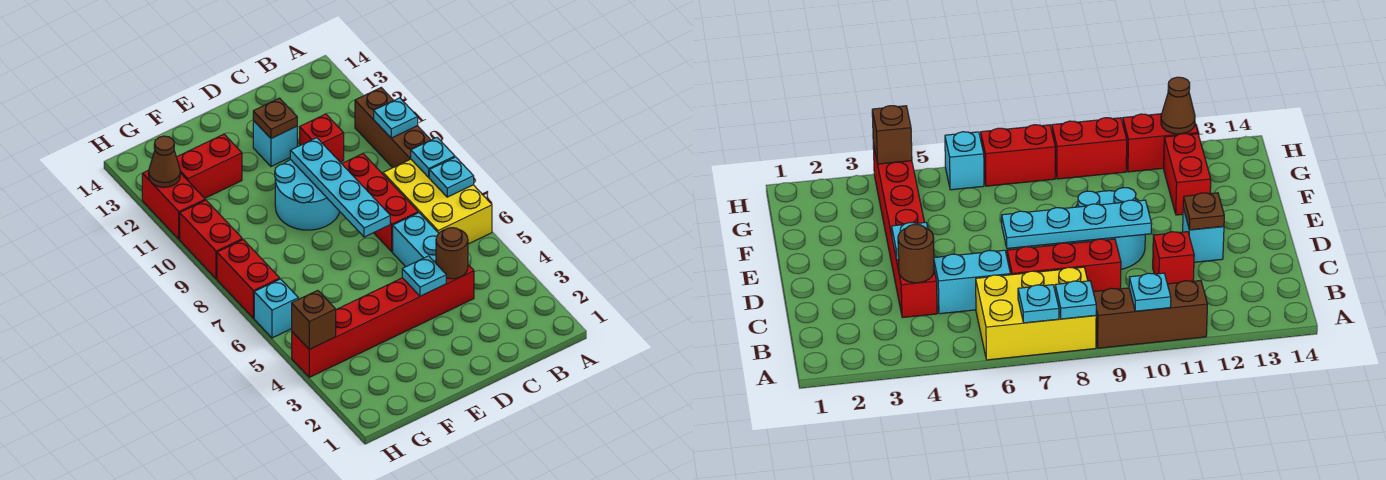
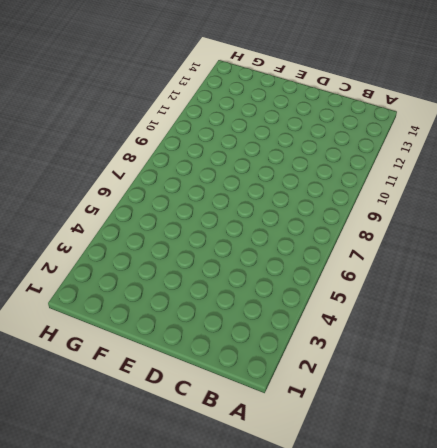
none -> yellow 2x3 brick [383,159,492,244]
none -> brown 1x3 brick [355,88,430,168]
none -> red 1x6 brick [292,262,474,377]

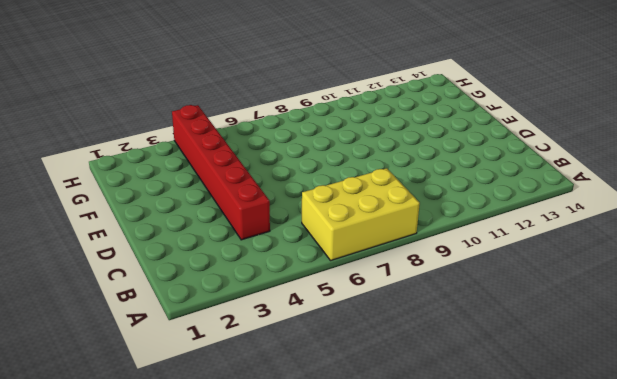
none -> brown 1x3 brick [355,88,430,168]
none -> cyan 1x2 brick [393,213,439,267]
none -> red 1x3 brick [342,154,418,252]

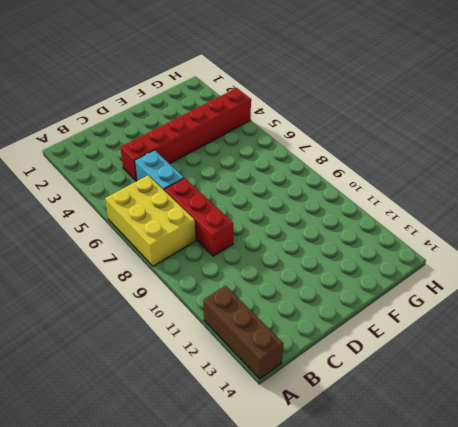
brown 1x3 brick [203,286,283,379] -> brown 1x3 brick moved to [355,88,430,168]
none -> red 1x1 brick [300,114,344,162]
none -> cyan 2x2 round brick [275,160,340,230]
none -> cyan 1x1 brick [253,120,297,166]

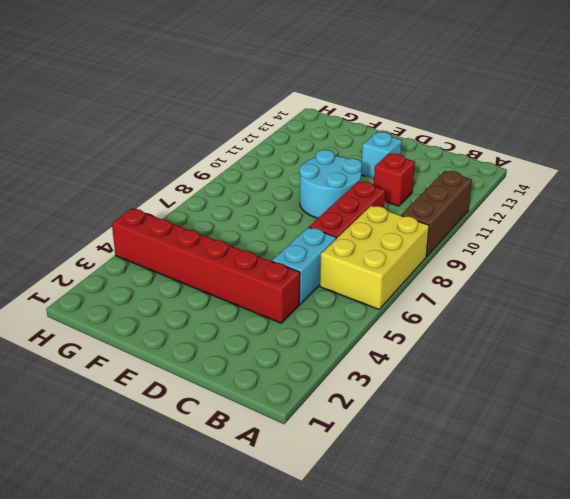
none -> red 1x2 brick [177,134,242,198]
none -> cyan 1x1 brick [254,279,298,338]
none -> red 1x2 brick [217,240,280,318]

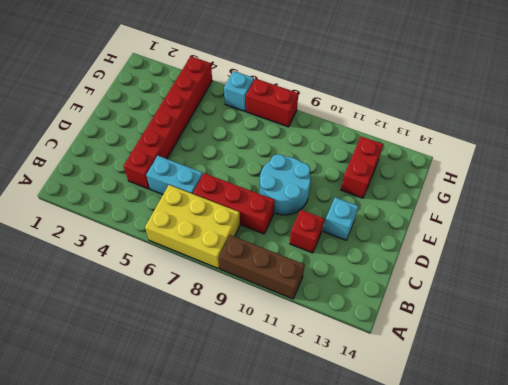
none -> red 1x2 brick [180,200,242,279]
none -> red 1x2 brick [142,170,205,239]
none -> cyan 1x1 plate [429,157,474,197]

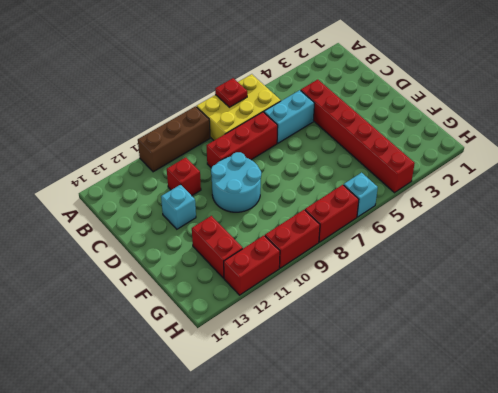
red 1x1 plate [215,78,247,107] -> cyan 1x1 plate [429,157,474,197]
none -> cyan 1x1 plate [411,138,455,177]
none -> cyan 1x1 plate [374,98,418,138]
none -> brown 1x1 round brick [436,228,468,279]

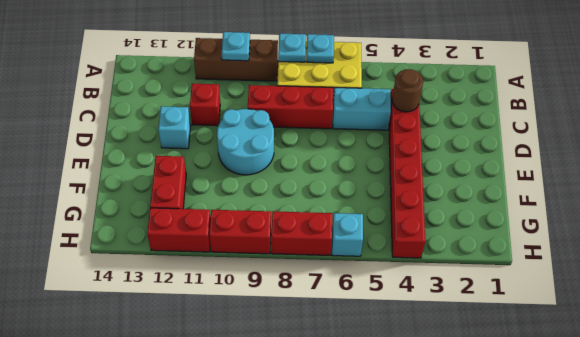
none -> cyan 1x1 plate [402,256,446,296]
none -> cyan 1x4 plate [290,138,390,237]
none -> brown 1x1 plate [253,98,297,138]

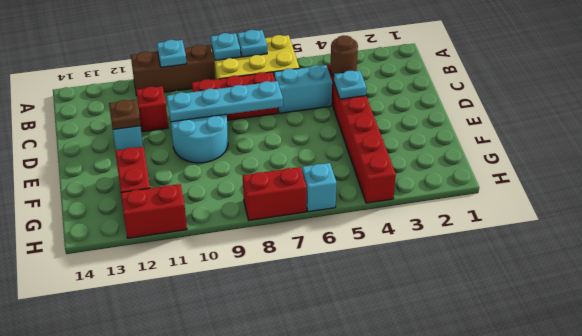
none -> red 1x2 brick [180,200,242,279]
none -> brown 1x1 brick [292,290,336,349]
none -> brown 1x1 cone [149,136,180,187]

